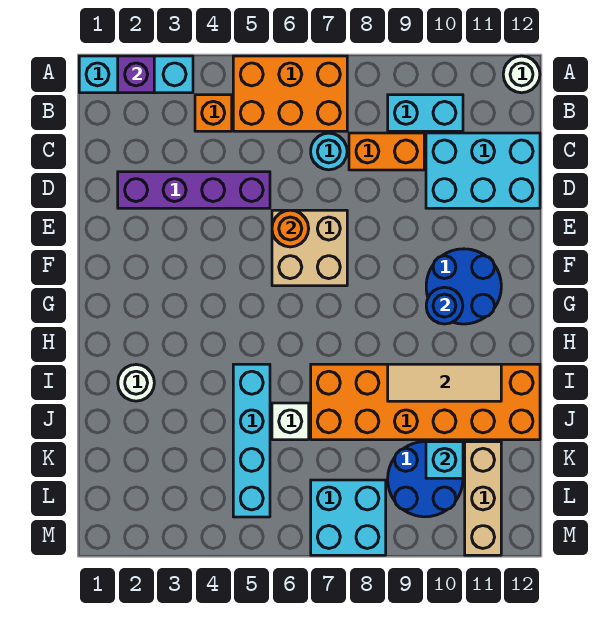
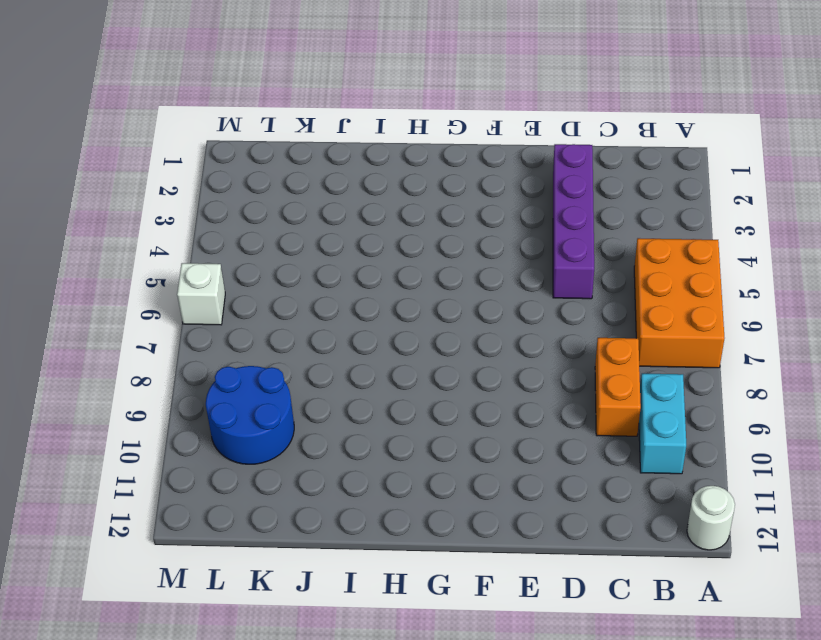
white 1x1 brick [177,263,225,325] -> white 1x1 brick moved to [272,403,309,440]
none -> cyan 1x3 brick [79,56,193,93]
none -> orange 1x1 brick [195,95,232,131]
none -> cyan 1x1 round brick [311,133,347,170]

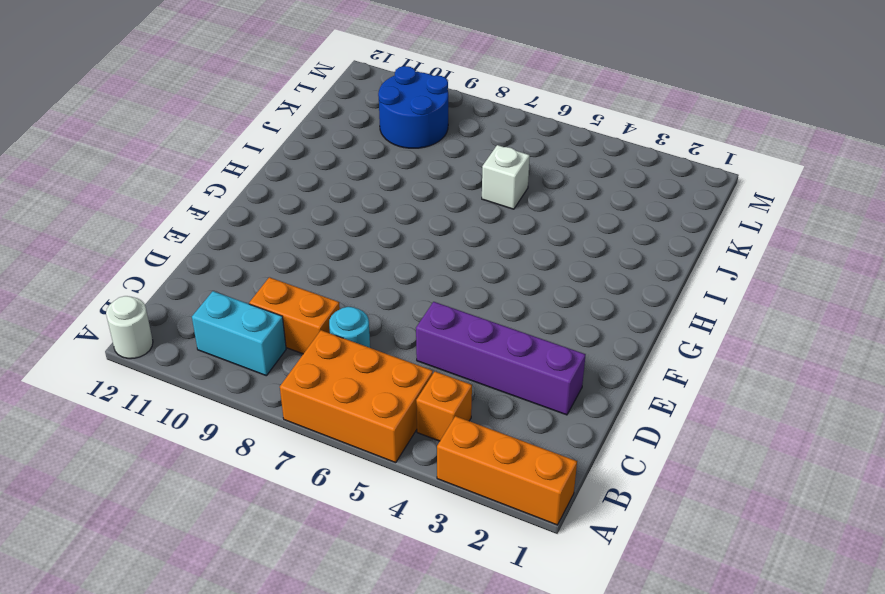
orange 1x3 brick [437,416,577,525] -> cyan 1x3 brick [79,56,193,93]
none -> cyan 2x3 brick [426,133,540,208]
none -> tan 2x2 brick [272,210,347,286]
none -> blue 2x2 round brick [426,249,501,324]

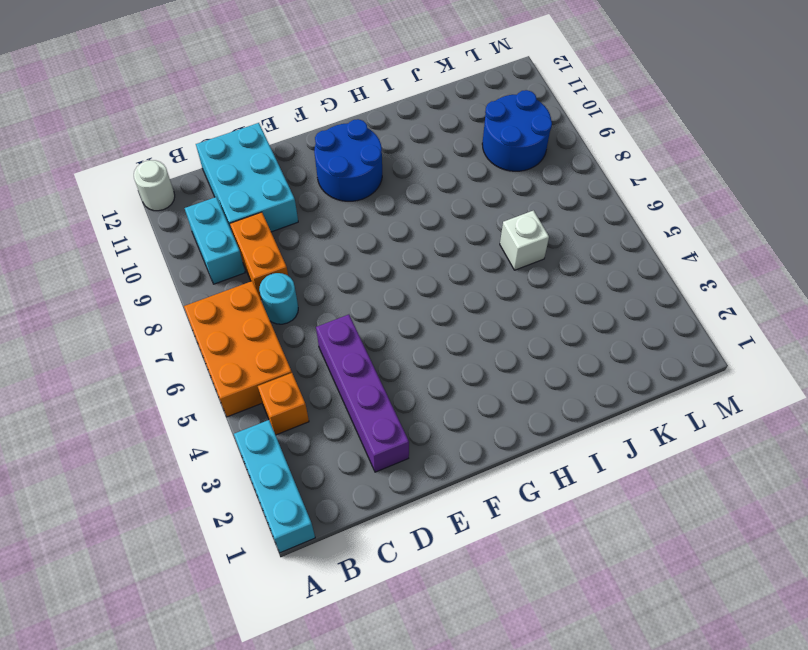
none -> tan 2x2 brick [272,210,347,286]
none -> white 1x1 round brick [118,365,154,401]
none -> cyan 1x4 brick [233,364,270,517]

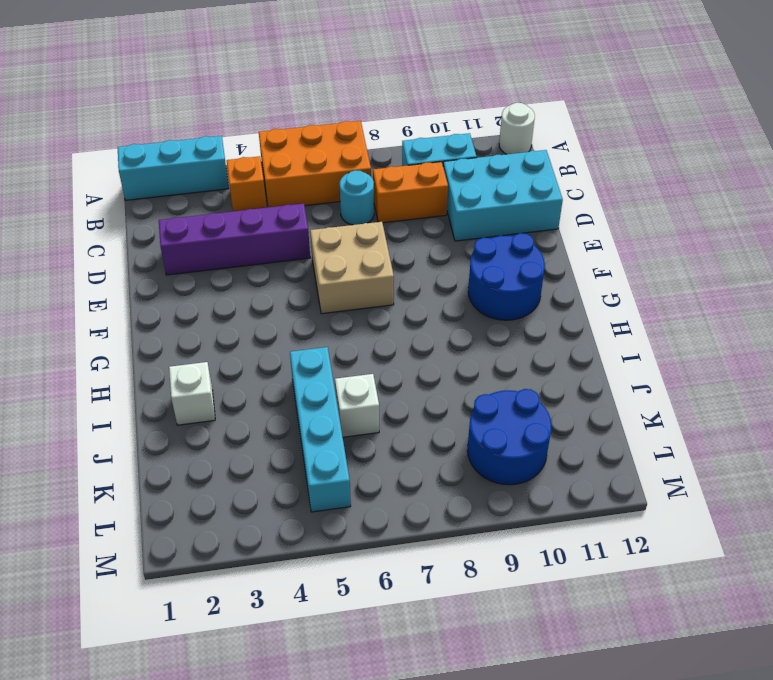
white 1x1 brick [169,362,215,425] -> white 1x1 round brick [118,365,154,401]
none -> orange 2x6 brick [311,364,540,440]
none -> tan 1x3 brick [465,442,501,555]
none -> cyan 2x2 brick [311,480,386,555]

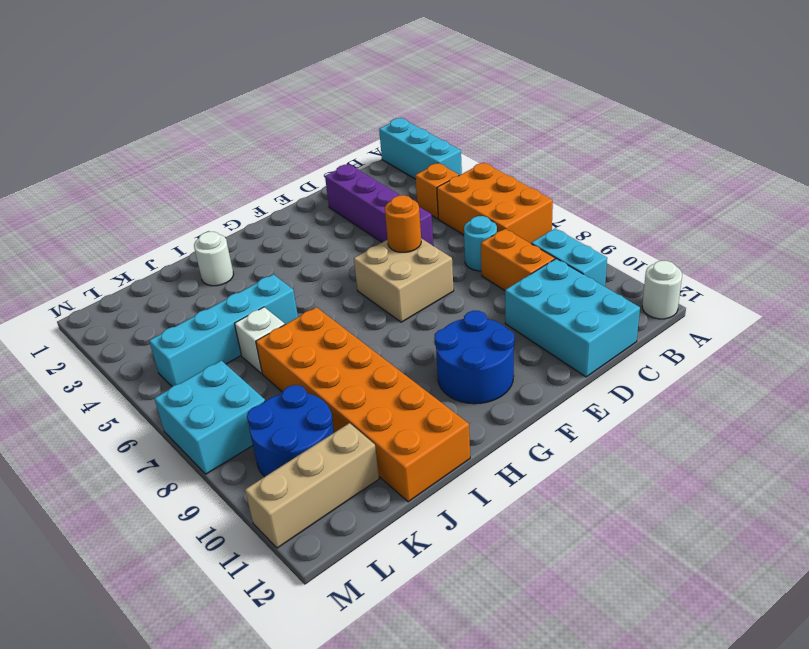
none -> purple 1x1 brick [118,56,154,93]
none -> blue 1x1 round brick [426,287,463,324]
none -> tan 1x3 tile [388,364,501,401]

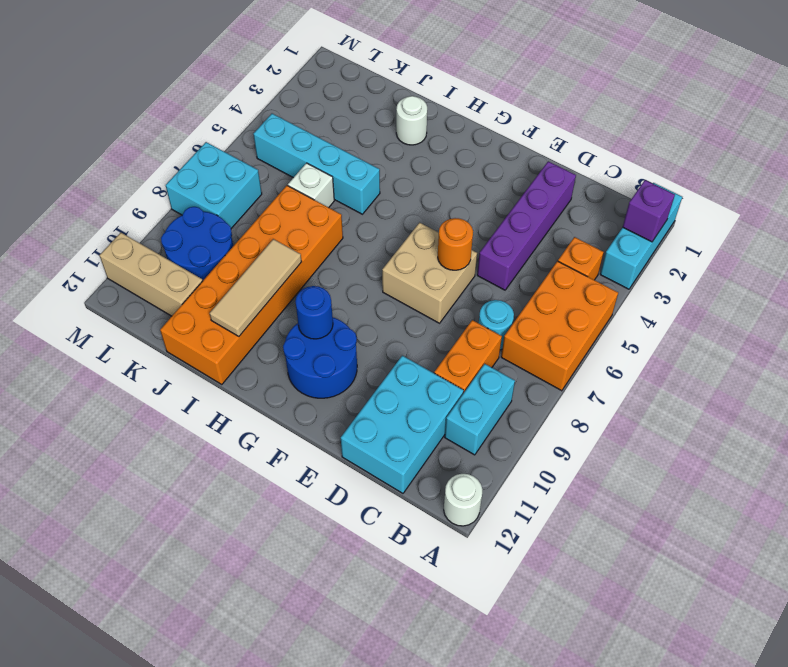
none -> cyan 1x1 brick [426,442,463,478]

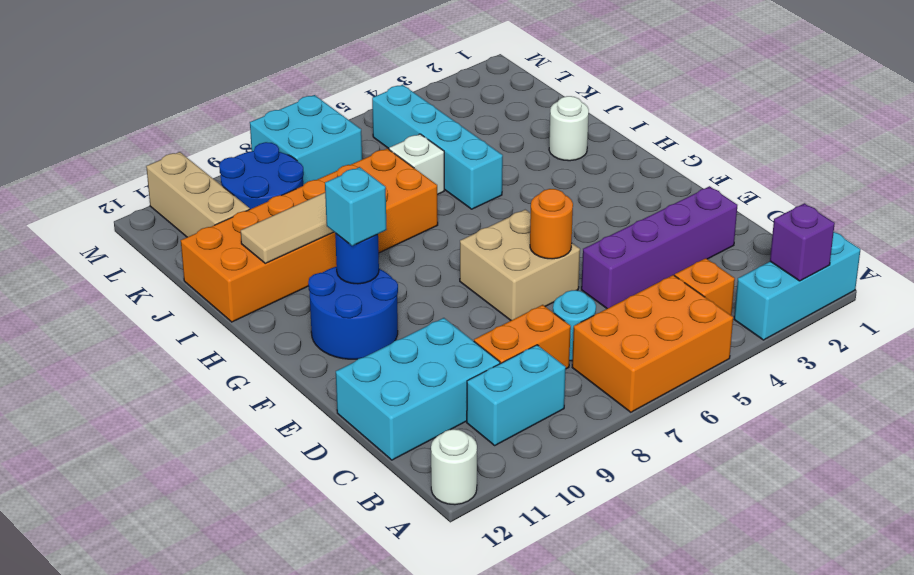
cyan 1x1 brick [325,167,387,246] -> cyan 1x1 brick moved to [426,442,463,478]

